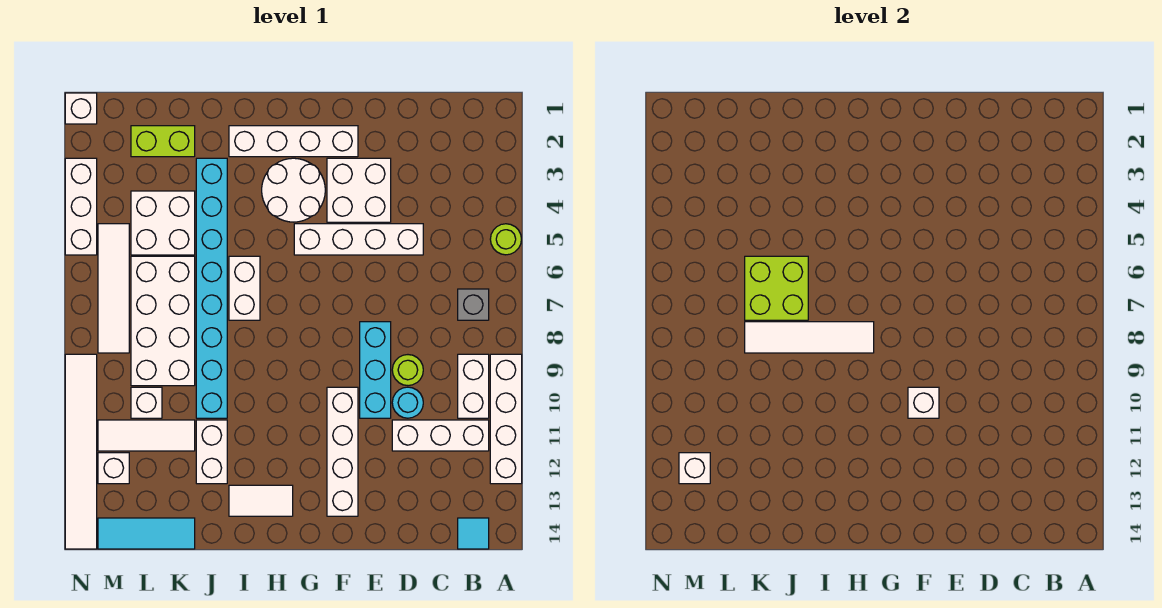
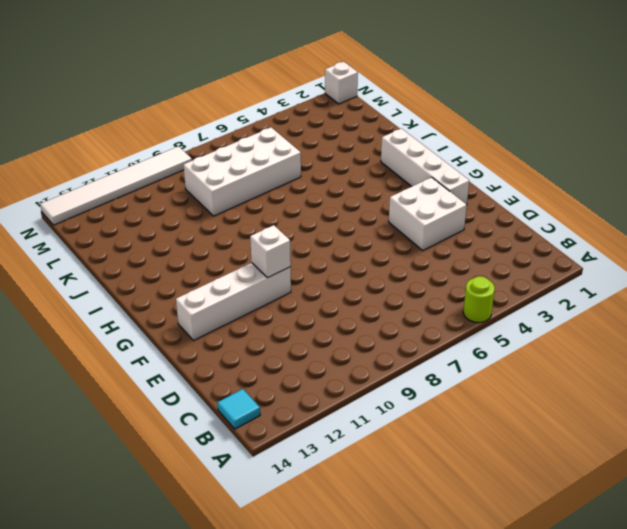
none -> white 1x4 brick [490,354,522,484]
none -> grey 1x1 brick [458,289,489,320]
none -> white 1x2 brick [458,354,489,418]
none -> white 1x3 brick [392,420,489,451]

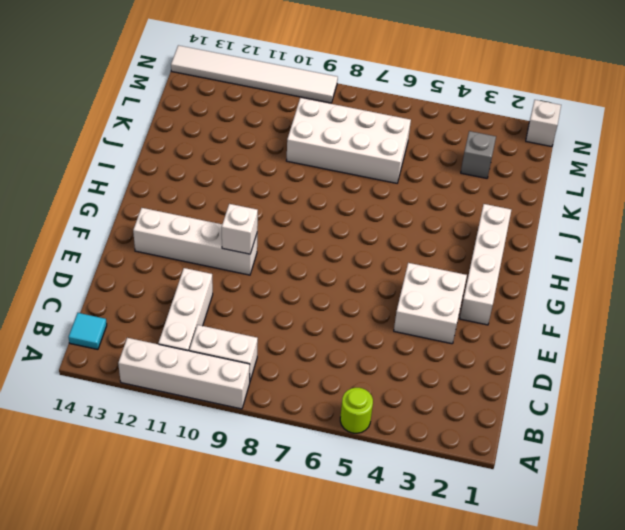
grey 1x1 brick [461,131,496,178] -> grey 1x1 brick moved to [458,289,489,320]
none -> white 1x4 brick [294,224,423,255]
none -> lime 1x1 round brick [392,355,423,386]
none -> cyan 1x1 round brick [392,387,423,418]
none -> cyan 1x3 brick [360,322,391,418]

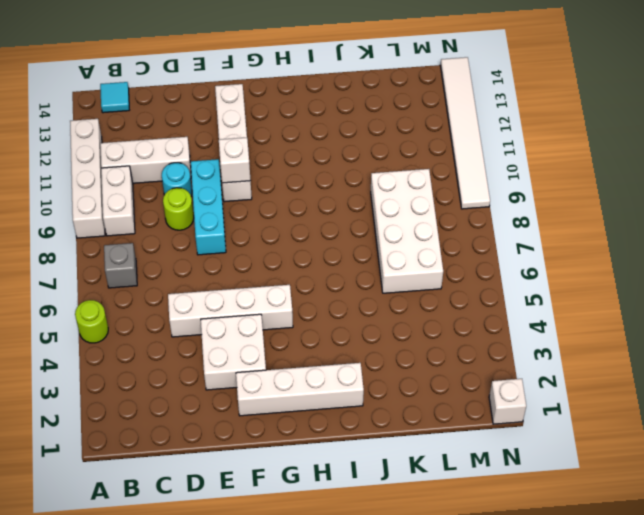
none -> white 2x2 round brick [262,158,325,222]
none -> white 1x2 tile [229,485,293,516]
none -> white 1x2 brick [229,256,260,320]
none -> cyan 1x8 brick [196,158,227,418]

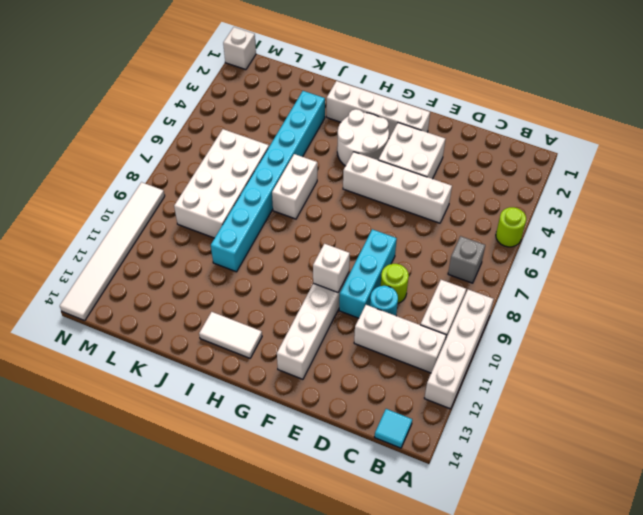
none -> white 1x2 brick [196,420,227,484]
none -> lime 1x2 brick [131,126,195,157]
none -> white 2x2 brick [131,191,195,255]
none -> white 1x3 tile [98,420,195,451]

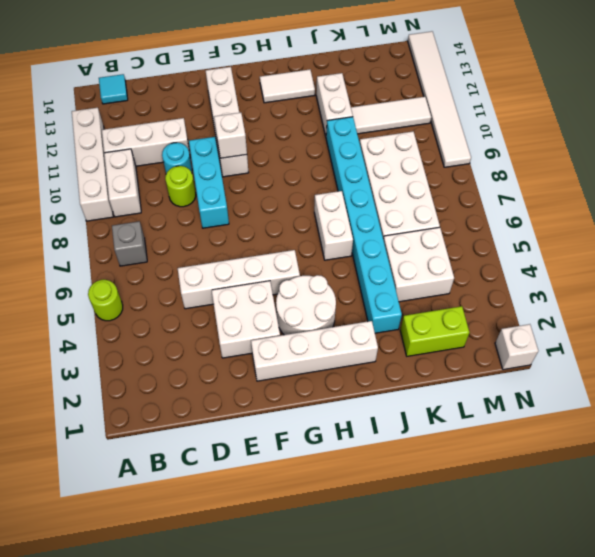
none -> cyan 1x3 tile [98,518,195,549]
none -> white 1x1 brick [131,387,162,418]
none -> white 1x4 tile [98,224,129,353]
none -> white 1x1 brick [98,453,129,484]

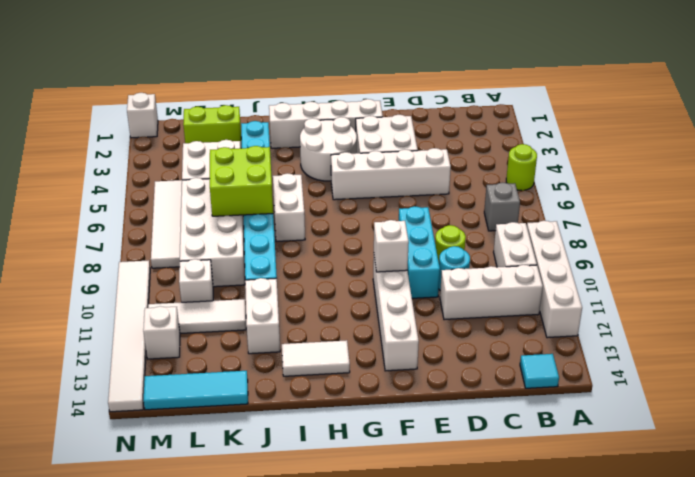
none -> white 1x3 brick [65,158,97,255]
none -> white 1x4 tile [745,322,874,353]
none -> white 1x1 brick [679,453,710,484]

